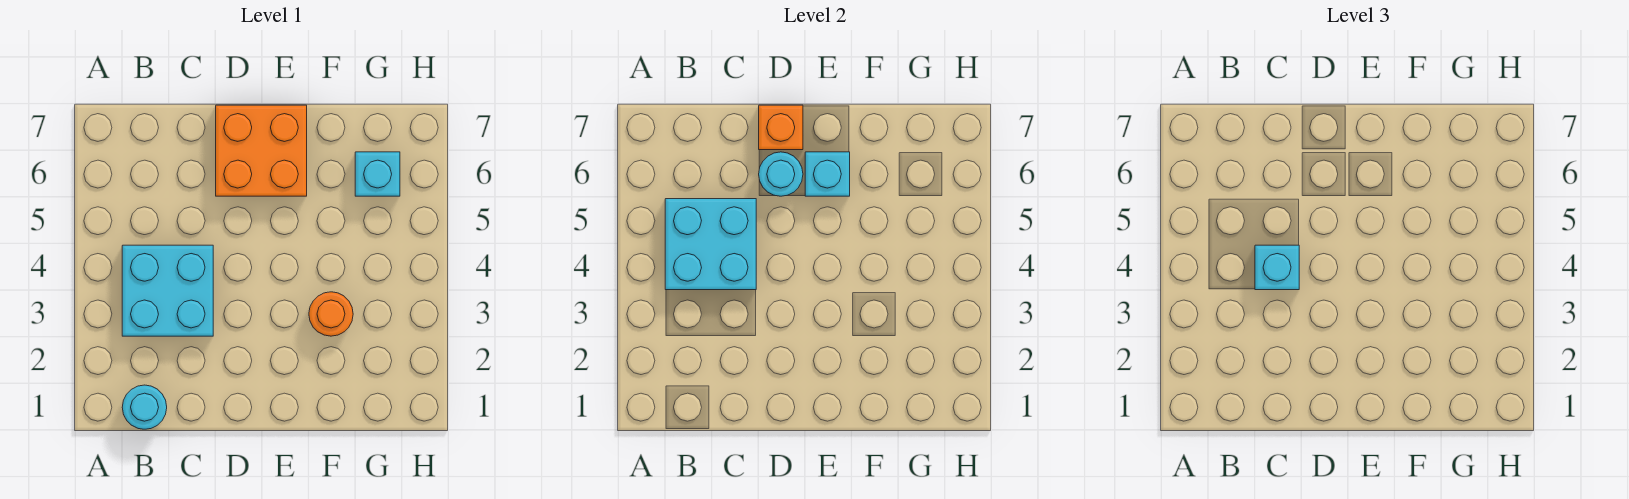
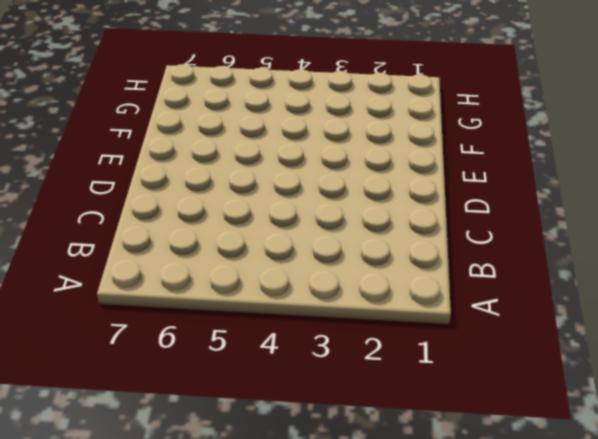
none -> cyan 1x1 round brick [122,385,167,429]
none -> cyan 2x2 brick [122,245,213,336]

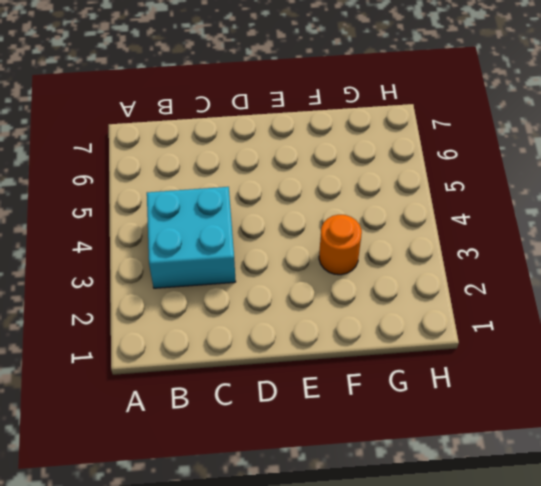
none -> cyan 1x1 round brick [122,385,167,429]
none -> orange 2x2 brick [216,105,307,196]

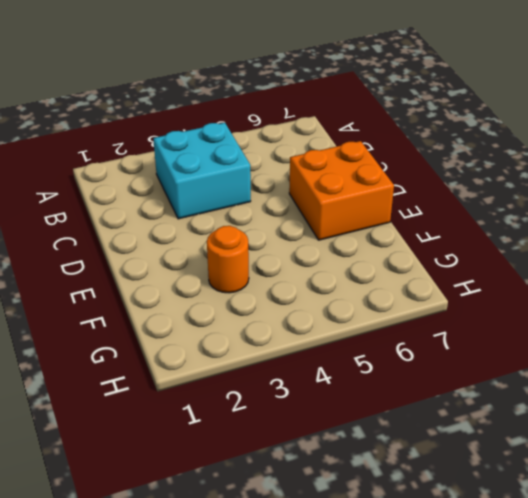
none -> cyan 1x1 round brick [122,385,167,429]
none -> cyan 1x1 brick [355,152,400,196]

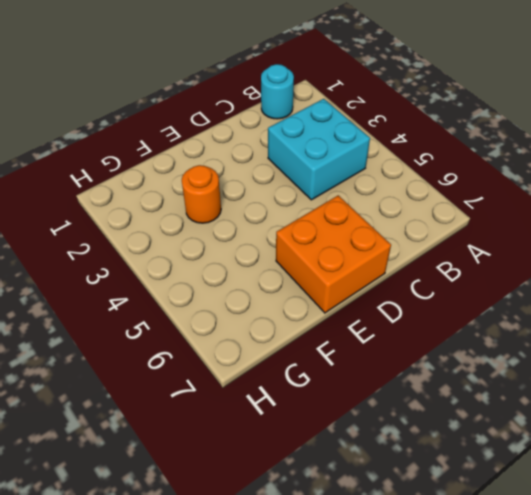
none -> cyan 1x1 brick [355,152,400,196]
none -> cyan 2x2 brick [665,199,756,290]

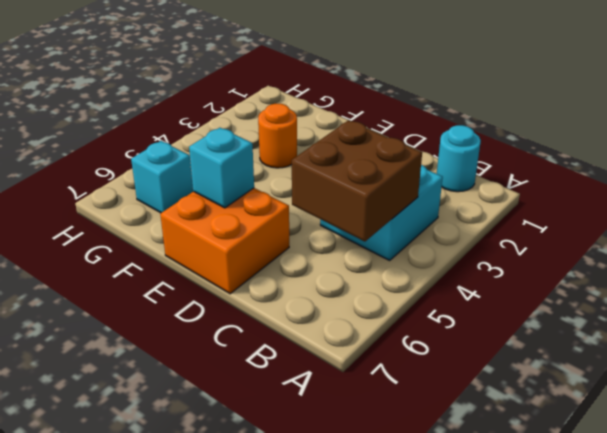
brown 2x2 brick [292,120,422,242] -> cyan 2x2 brick [665,199,756,290]
none -> cyan 1x1 round brick [759,152,803,196]
none -> orange 1x1 brick [759,105,803,150]

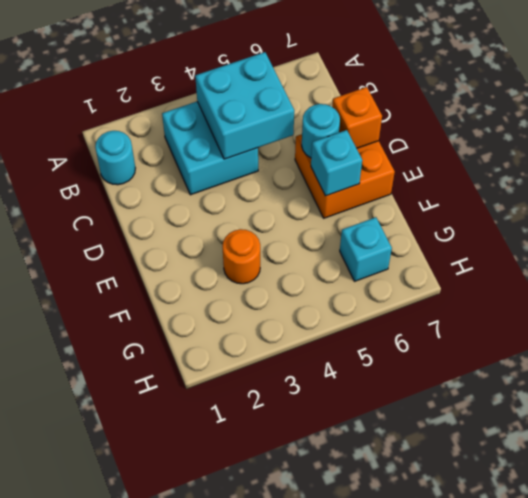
none -> cyan 1x1 brick [1255,245,1299,290]

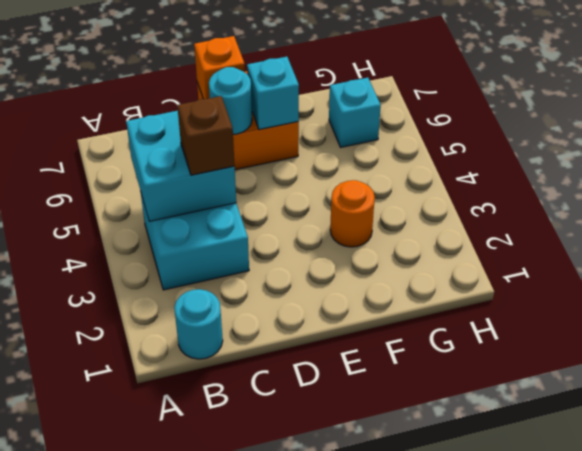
brown 1x1 brick [177,96,235,175] -> cyan 1x1 brick [1255,245,1299,290]

